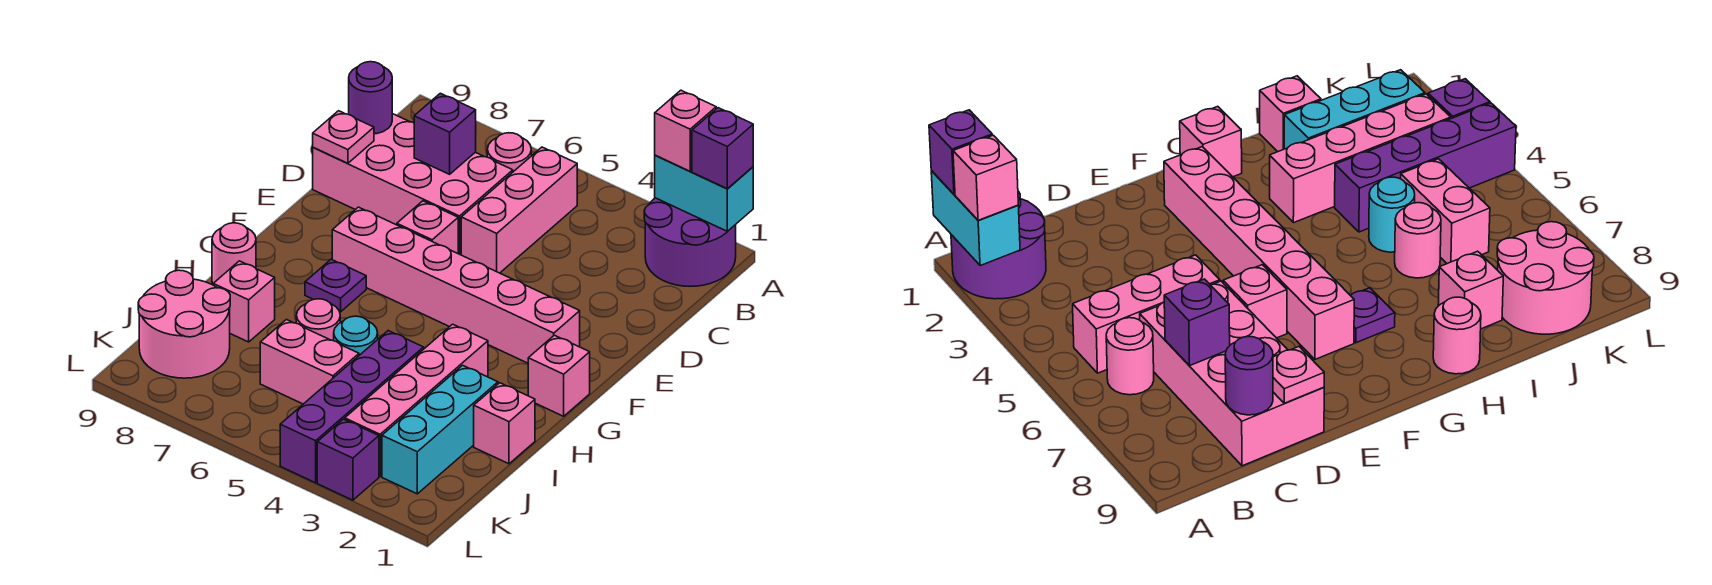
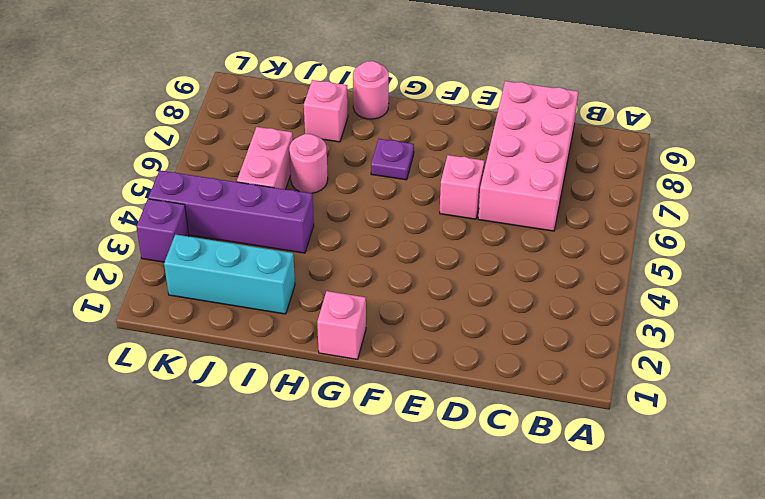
none -> purple 2x2 round brick [644,198,736,286]
none -> pink 1x3 brick [461,147,577,273]
none -> pink 1x1 round brick [487,133,531,172]

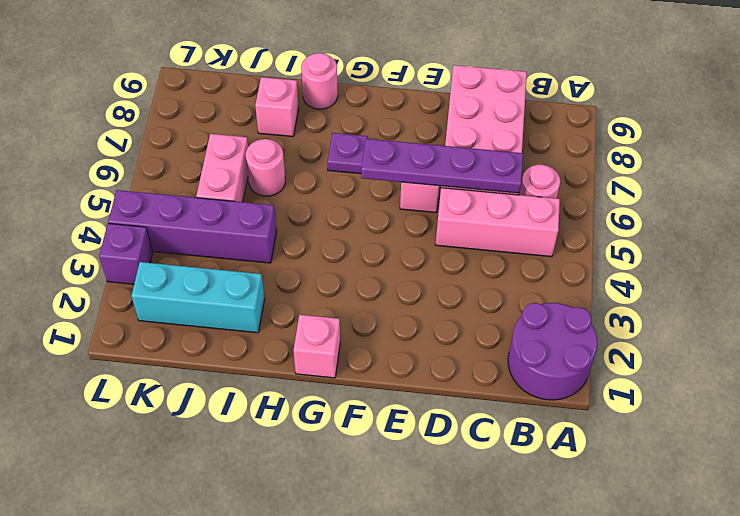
purple 1x4 plate [361,139,523,193] -> none
none -> pink 1x6 brick [332,207,580,363]
none -> pink 1x4 brick [345,324,488,476]
none -> pink 1x1 brick [474,383,535,464]

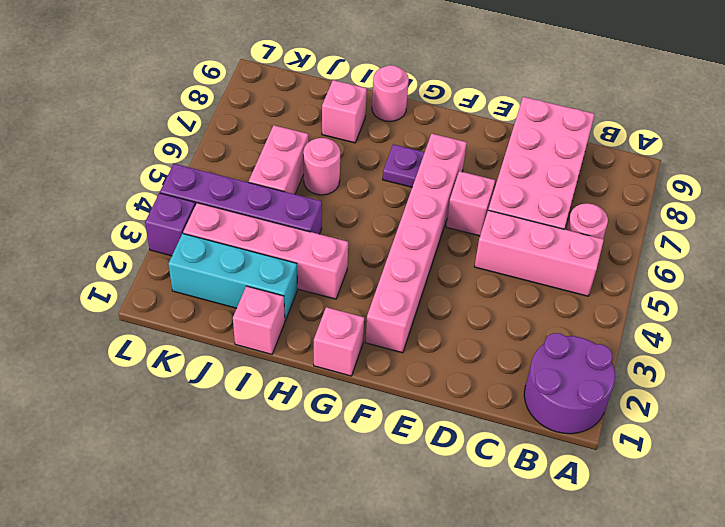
none -> cyan 1x1 round brick [334,316,378,355]
none -> pink 2x2 round brick [138,270,230,378]
none -> cyan 1x2 brick [655,155,753,232]

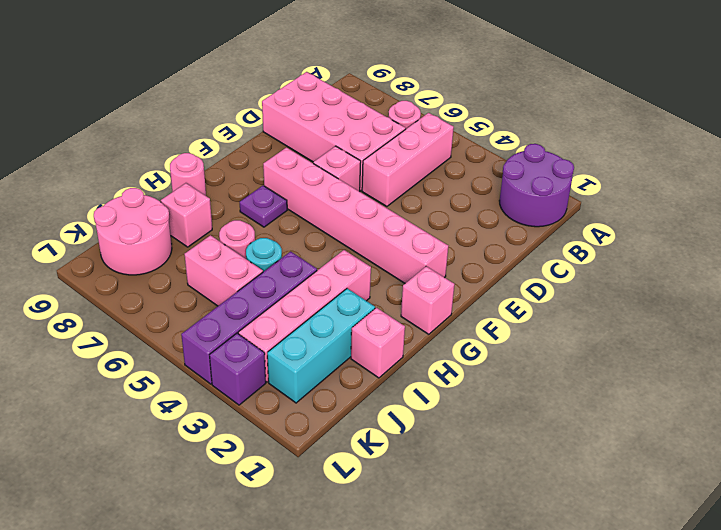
none -> cyan 1x2 brick [655,155,753,232]
none -> purple 1x1 brick [414,93,476,174]
none -> purple 1x1 round brick [349,62,392,134]

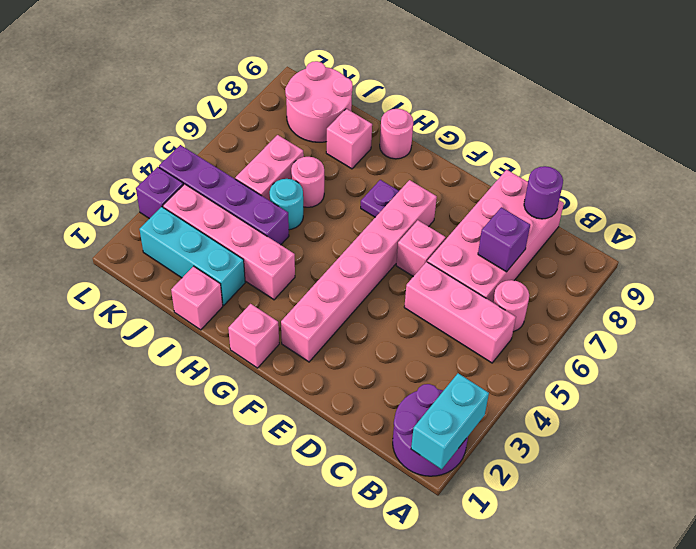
none -> pink 1x1 plate [313,111,374,163]
none -> purple 1x1 brick [692,108,753,189]
none -> pink 1x1 brick [655,90,716,171]

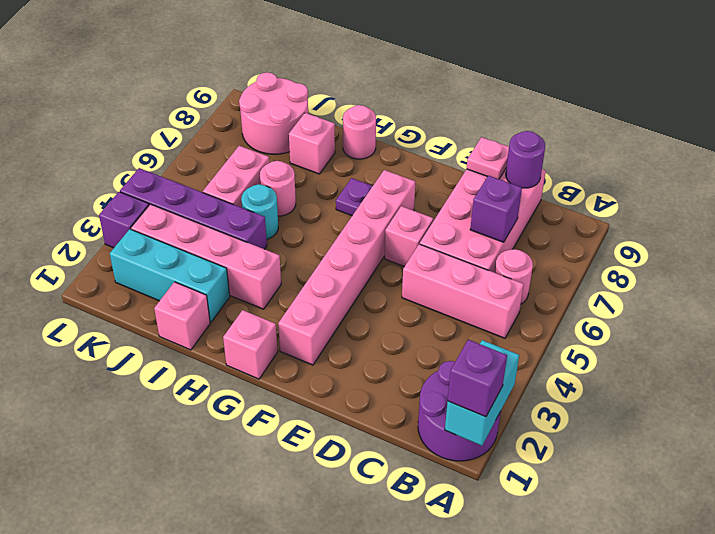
none -> pink 1x1 brick [655,90,716,171]

